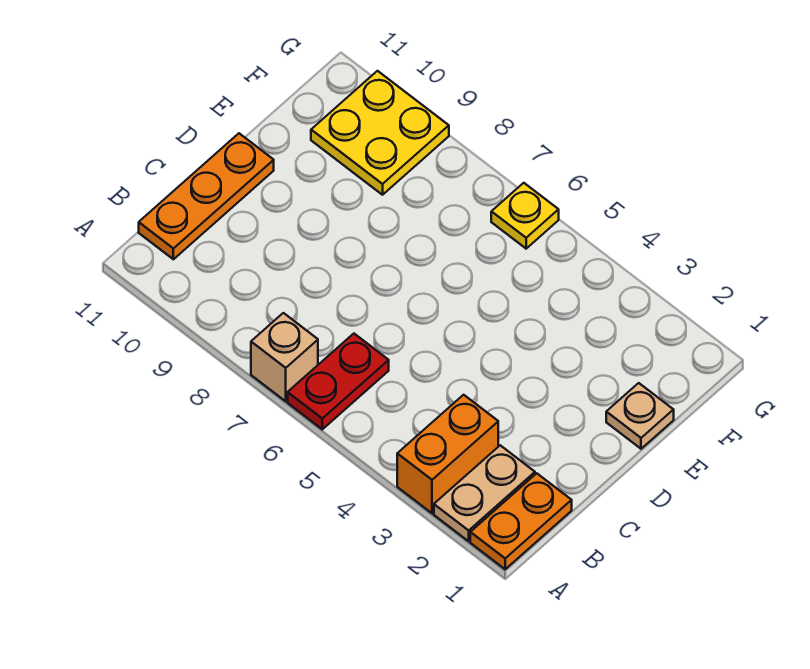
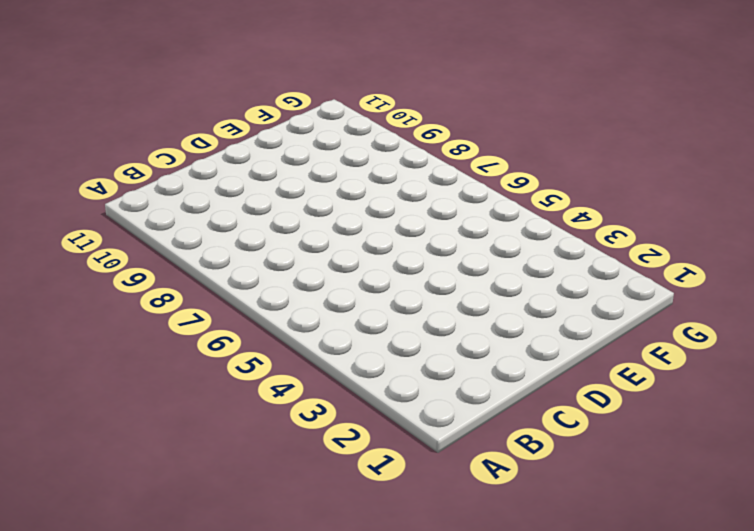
none -> orange 1x2 plate [470,473,572,569]
none -> tan 1x2 plate [434,445,535,541]

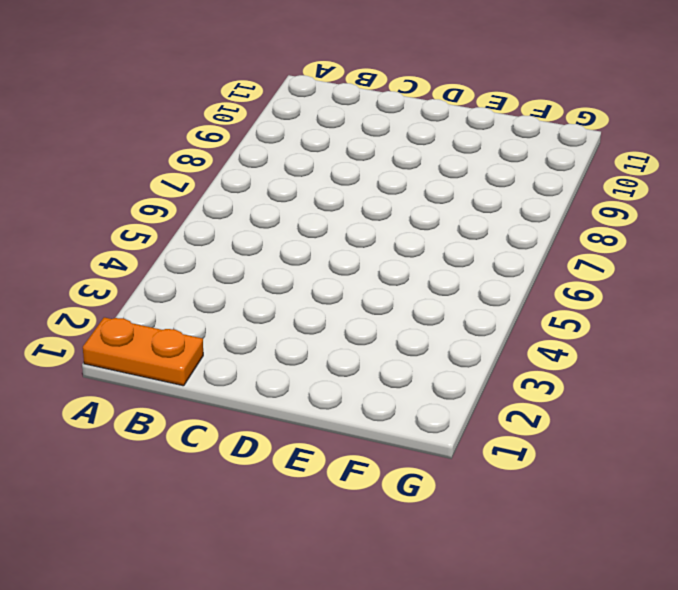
none -> tan 1x2 plate [434,445,535,541]
none -> orange 1x2 brick [397,395,498,513]

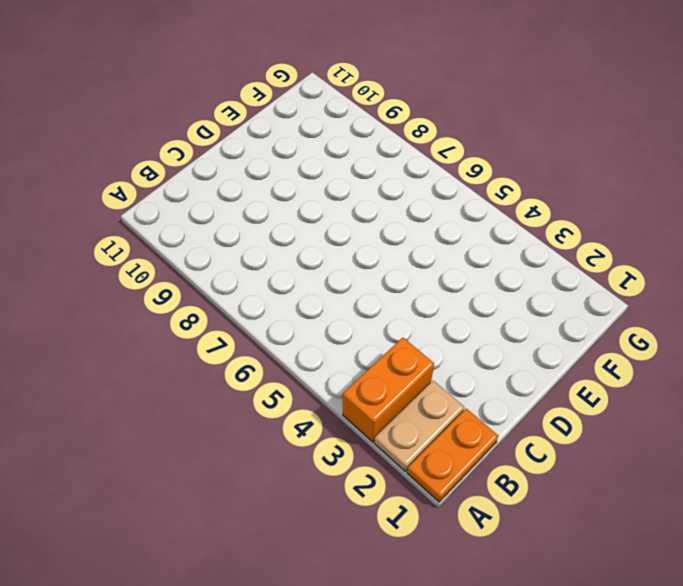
none -> red 1x2 plate [288,334,389,429]
none -> tan 1x1 brick [251,313,318,401]

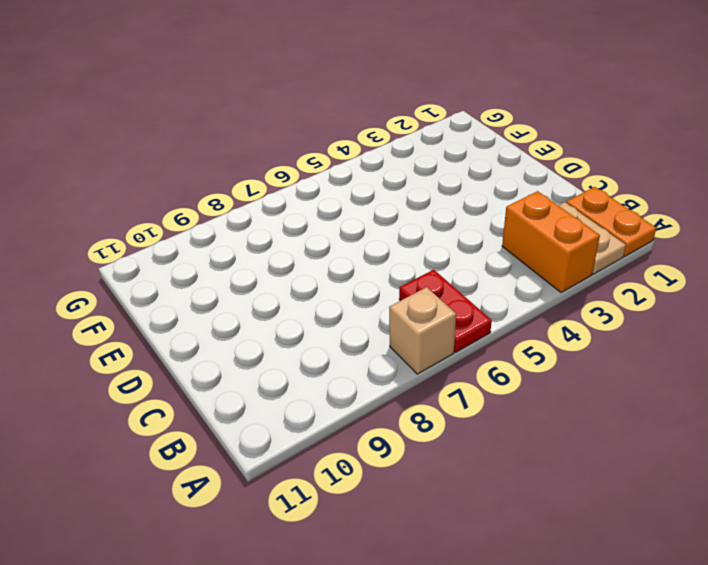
none -> orange 1x3 plate [139,133,274,259]
none -> tan 1x1 plate [606,383,674,449]

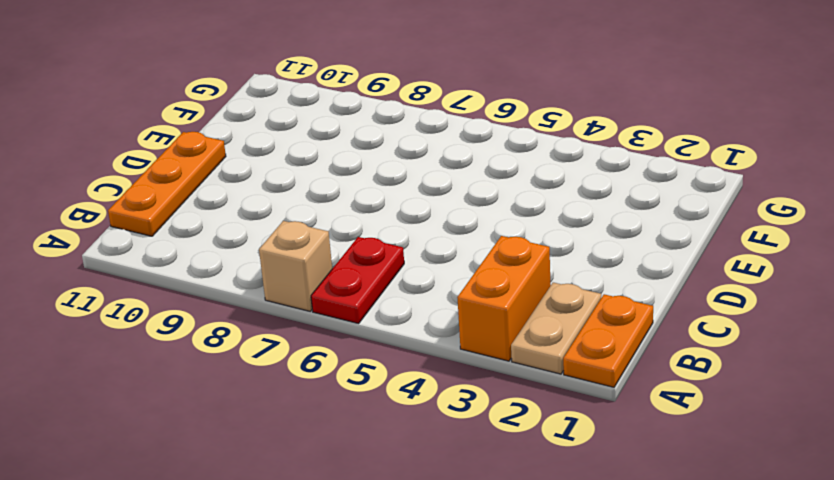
none -> tan 1x1 plate [606,383,674,449]
none -> yellow 2x2 plate [311,71,449,195]

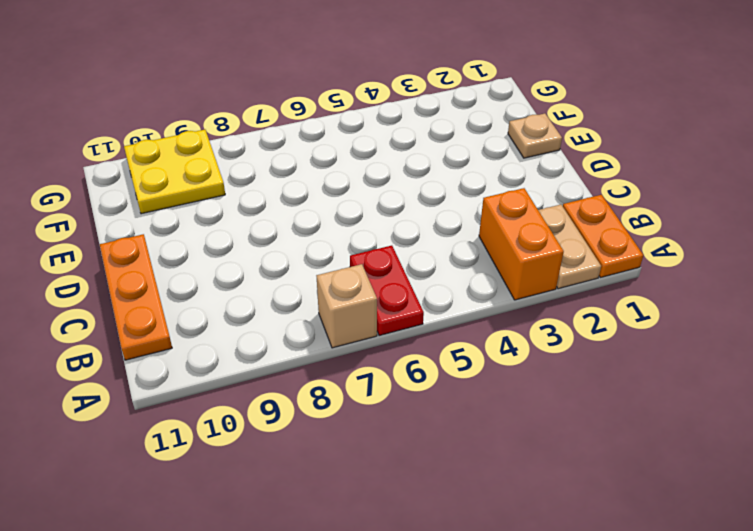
none -> yellow 1x1 plate [491,183,559,249]

